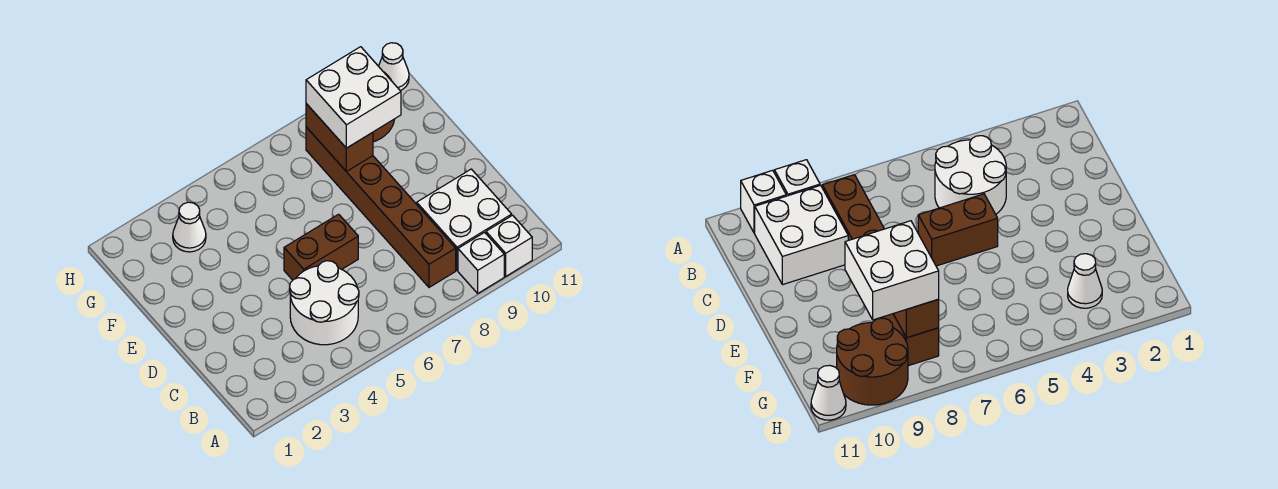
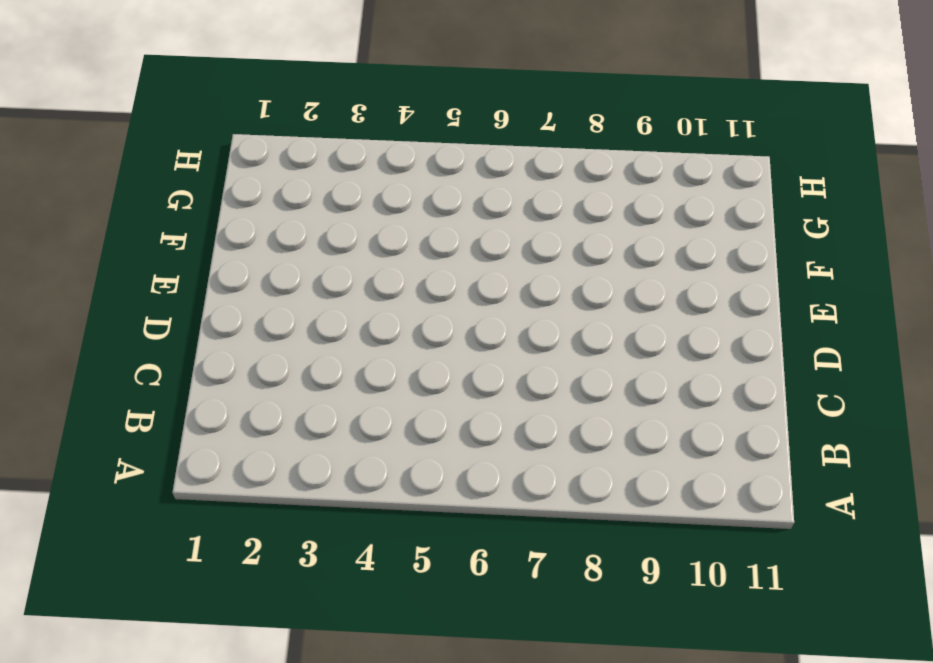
none -> white 1x1 brick [458,232,504,293]
none -> white 1x1 brick [486,215,532,276]

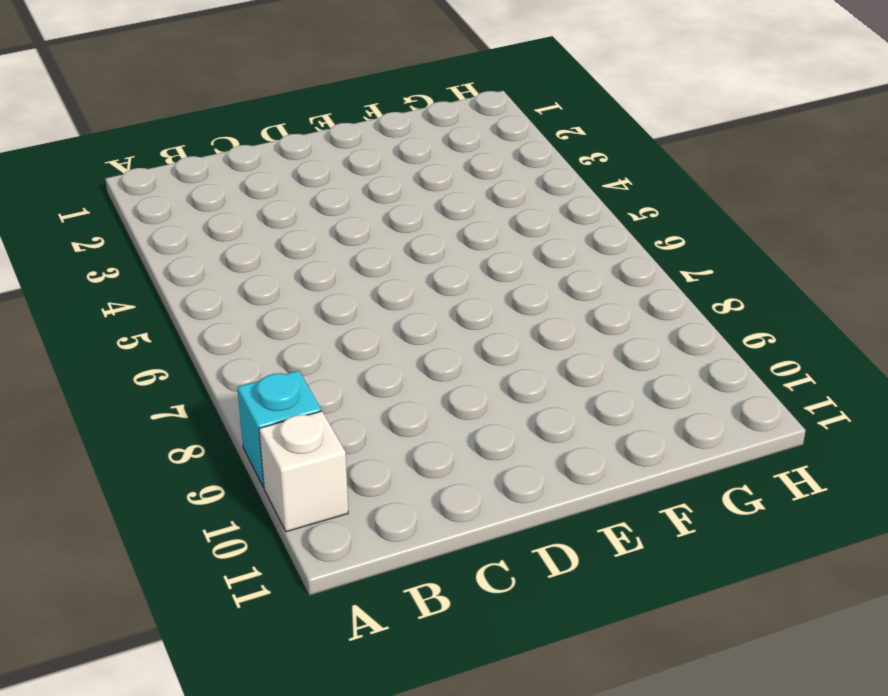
cyan 1x1 brick [237,371,321,487] -> white 1x1 brick [458,232,504,293]
none -> white 2x2 round brick [290,261,359,345]
none -> brown 1x6 brick [306,127,456,287]

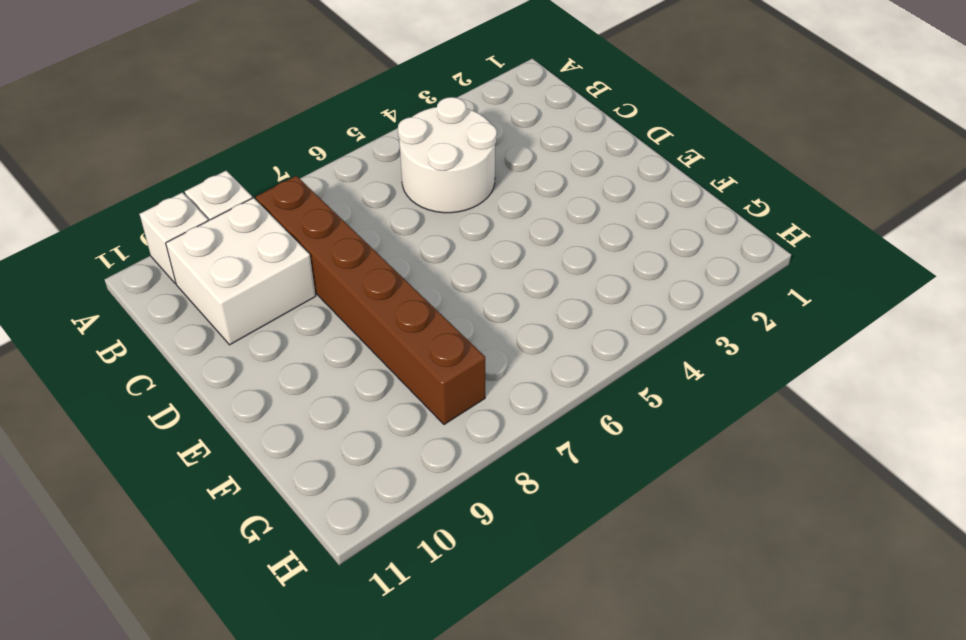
none -> brown 1x2 brick [284,214,358,280]
none -> white 1x1 cone [173,202,206,252]

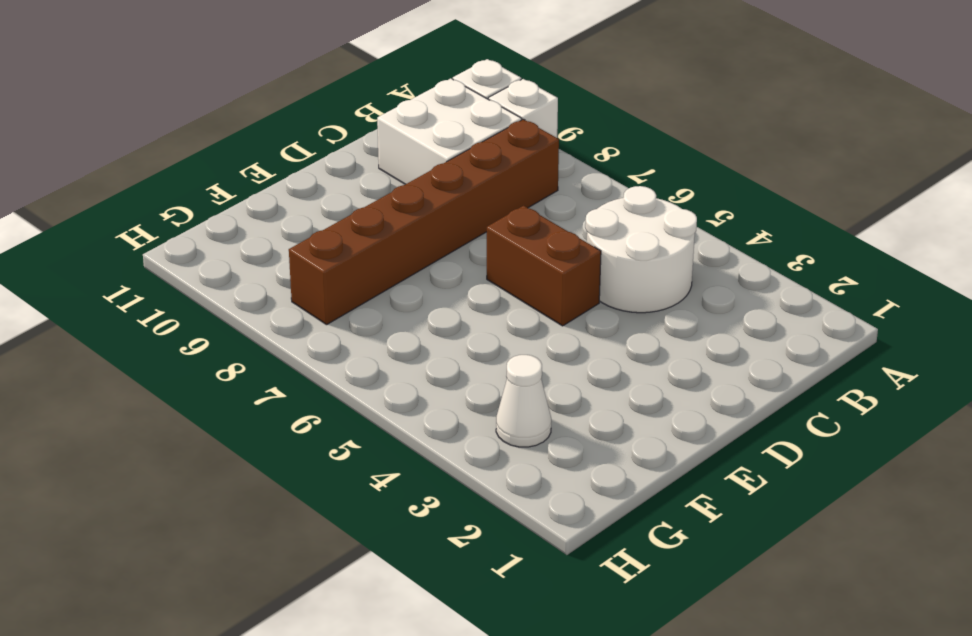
none -> brown 2x2 round brick [837,318,908,405]
none -> white 1x1 cone [379,43,409,91]

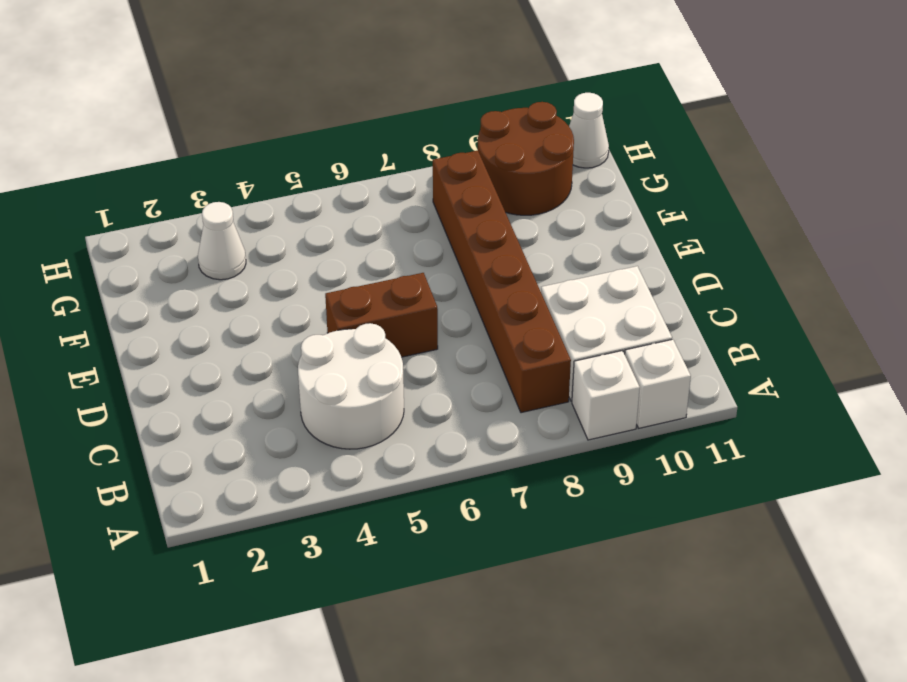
none -> brown 1x2 brick [306,104,373,171]
none -> white 2x2 brick [306,47,401,148]

